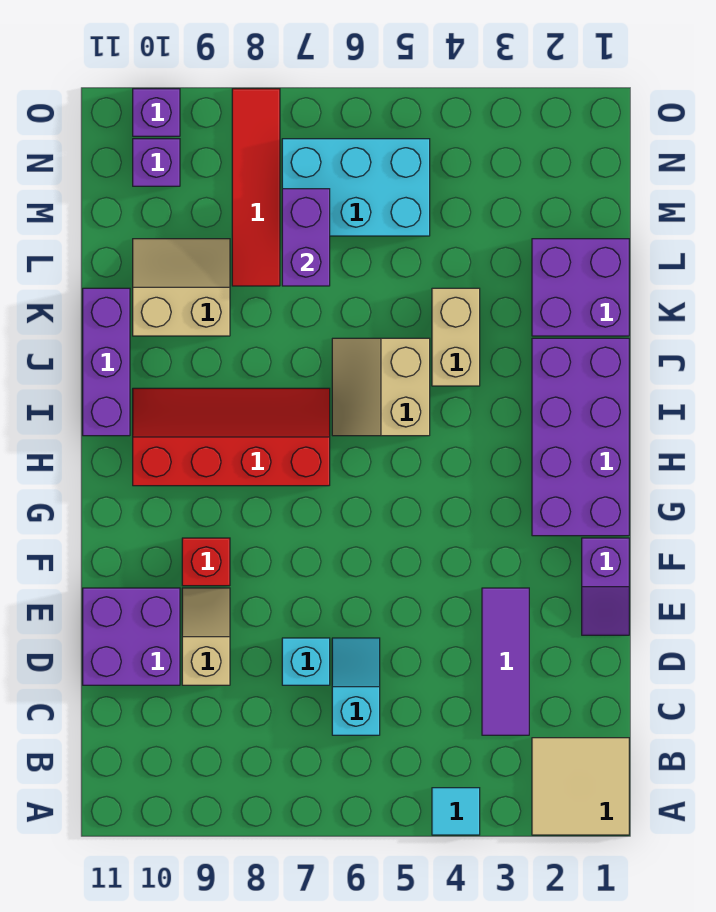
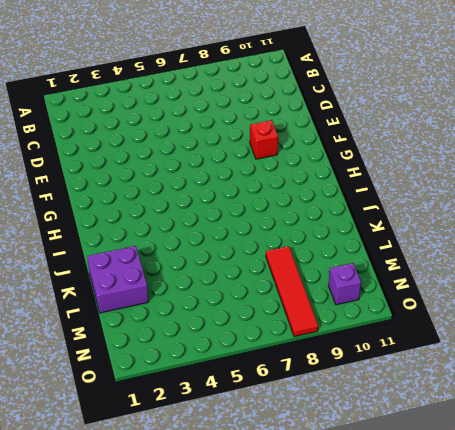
none -> tan 2x2 tile [532,738,629,835]
none -> cyan 1x1 tile [432,788,480,835]
none -> purple 1x3 tile [482,588,529,735]

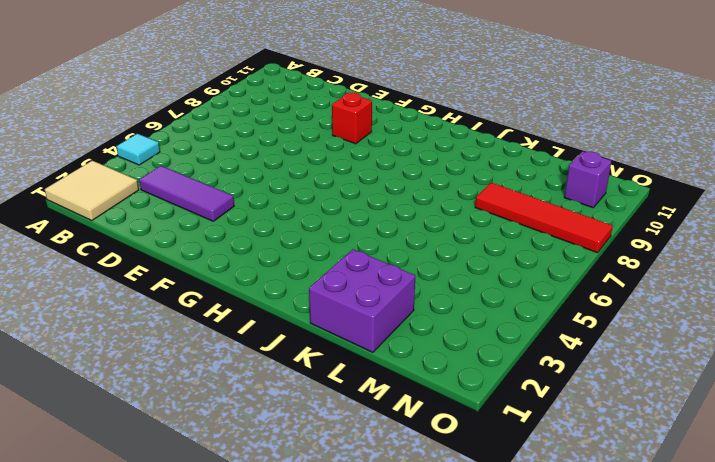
none -> cyan 1x2 slope [332,638,380,735]
none -> cyan 1x1 brick [282,638,330,685]
none -> tan 1x2 slope [182,588,230,685]

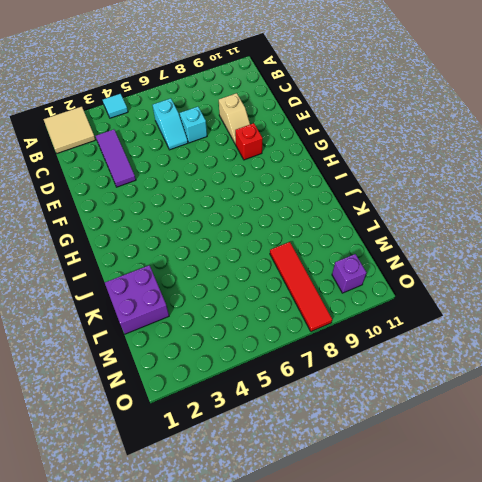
none -> purple 2x2 brick [83,588,180,685]
none -> purple 1x2 slope [582,538,629,635]
none -> purple 2x4 brick [532,338,629,536]

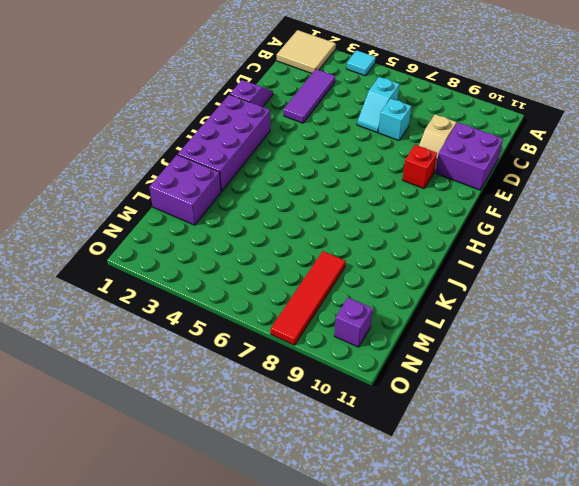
none -> red 2x4 slope [133,388,330,486]
none -> tan 2x2 slope [332,338,430,436]
none -> purple 1x3 brick [83,288,130,436]

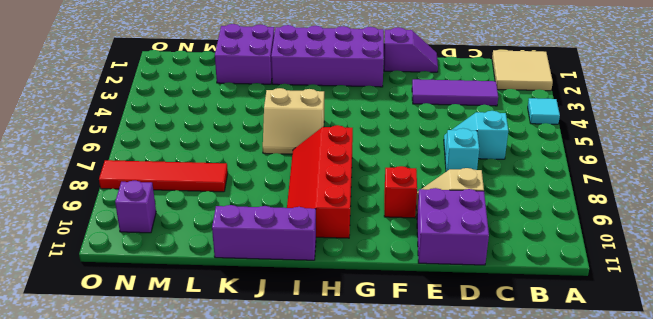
none -> tan 1x2 brick [432,288,480,386]
none -> tan 2x2 slope [133,239,230,336]
none -> cyan 2x3 brick [282,139,430,236]

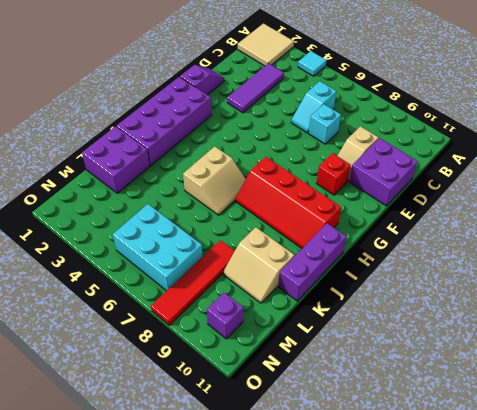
none -> tan 1x2 brick [432,288,480,386]
none -> purple 1x1 brick [133,89,180,136]
none -> purple 1x2 brick [282,189,330,286]

